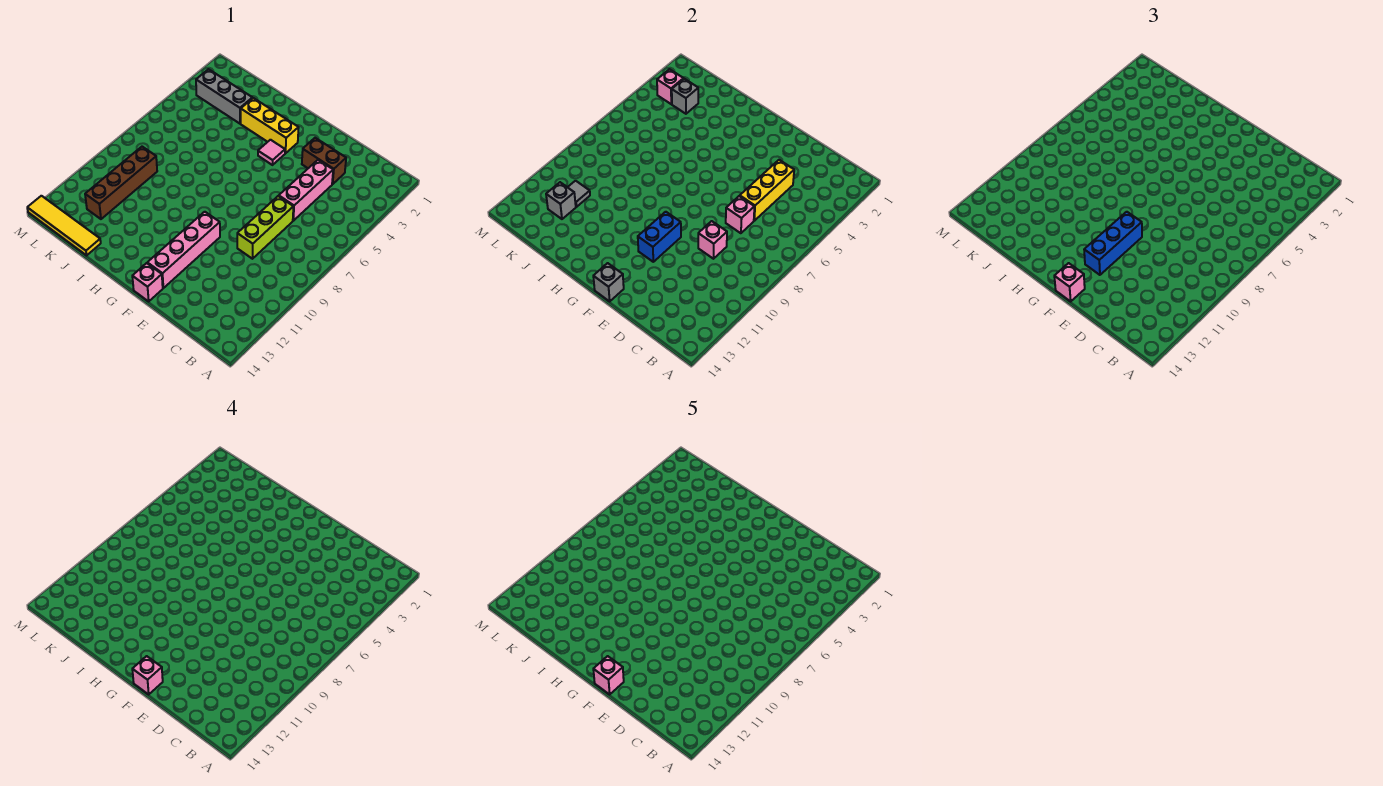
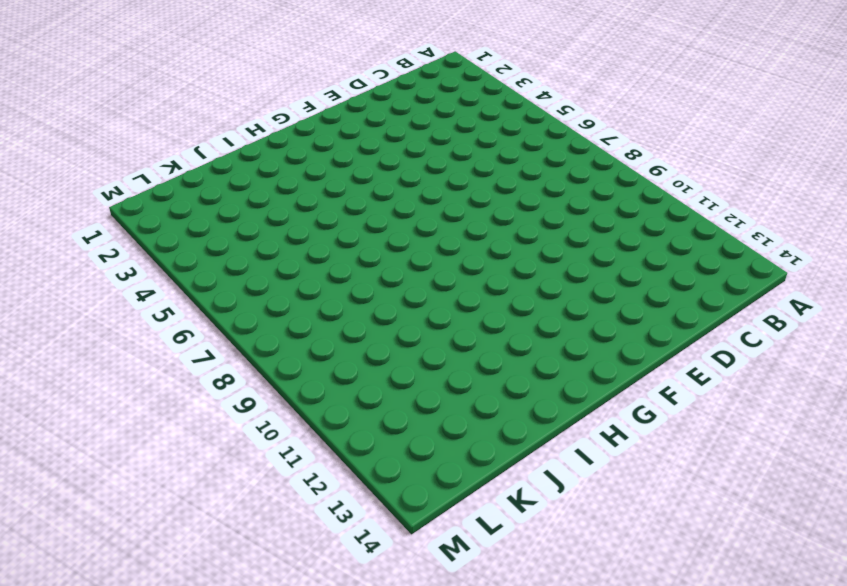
none -> brown 1x2 brick [302,138,346,184]
none -> pink 1x3 brick [279,160,333,221]
none -> lime 1x3 brick [237,196,293,259]

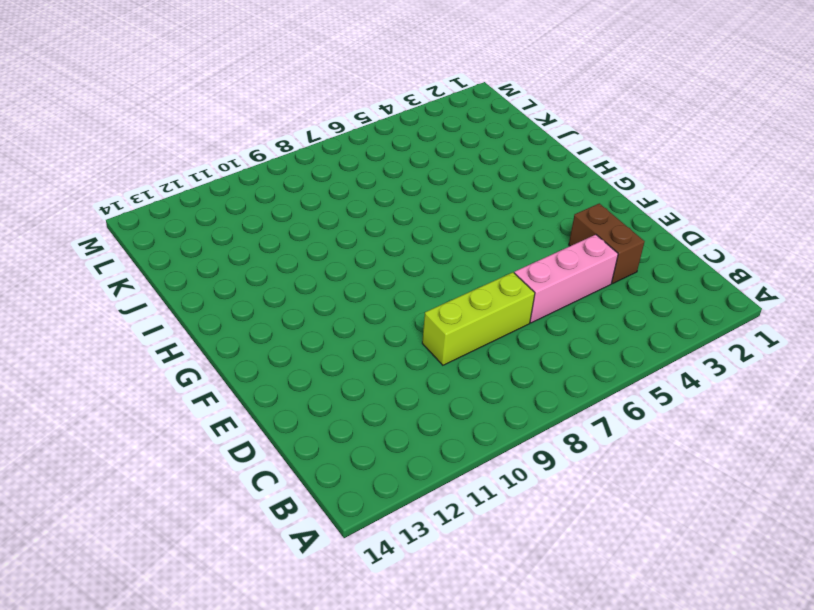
none -> pink 1x4 brick [147,212,220,288]
none -> pink 1x1 brick [132,263,163,301]
none -> yellow 1x3 brick [241,98,299,153]

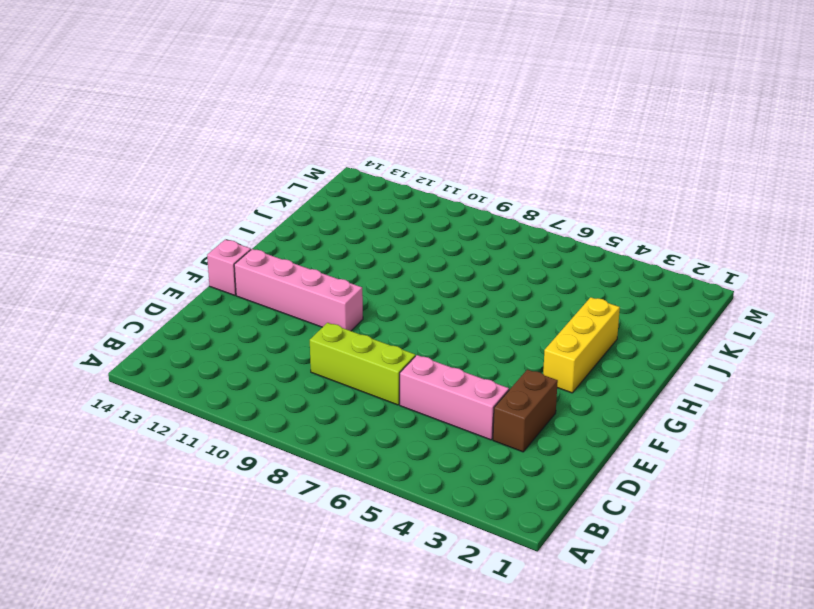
none -> pink 1x1 tile [258,140,285,165]
none -> grey 1x3 brick [196,69,252,124]
none -> yellow 1x4 tile [27,196,101,255]

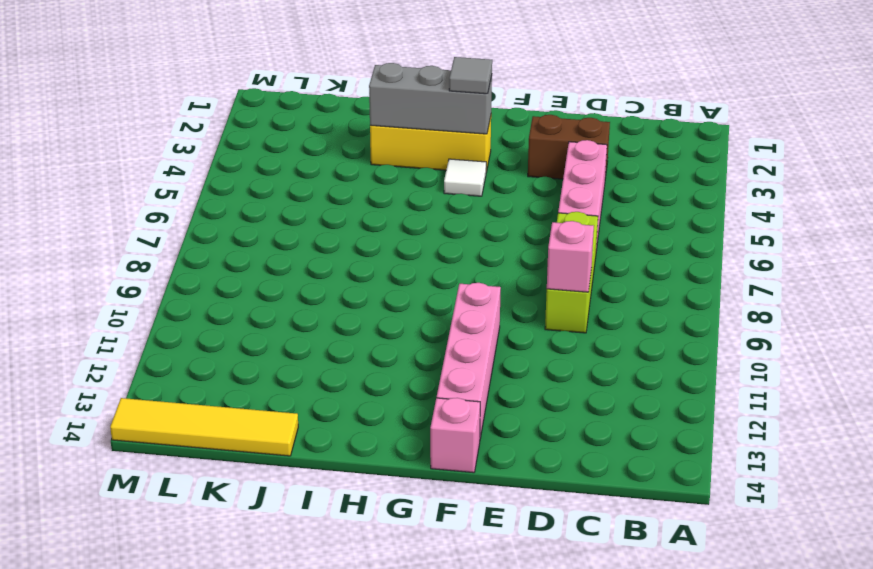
grey 1x3 brick [369,63,492,134] -> grey 1x3 brick moved to [196,69,252,124]
grey 1x1 tile [449,57,492,94] -> grey 1x1 tile moved to [568,181,590,207]
white 1x1 tile [444,159,486,196] -> pink 1x1 tile [258,140,285,165]
none -> brown 1x4 brick [85,147,157,219]
none -> yellow 1x3 brick [740,160,794,221]
none -> pink 1x1 brick [726,196,754,233]

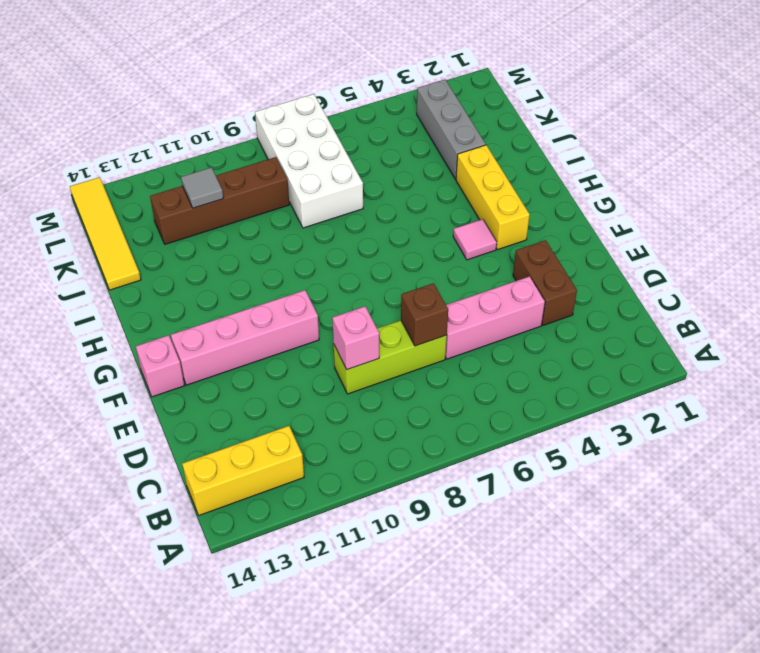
yellow 1x3 brick [182,426,304,515] -> yellow 1x3 brick moved to [740,160,794,221]
brown 1x1 brick [401,283,448,346] -> pink 1x1 brick [726,196,754,233]
white 2x4 brick [255,94,363,228] -> none
none -> blue 1x2 brick [638,212,681,262]
none -> grey 1x1 brick [593,263,624,301]
none -> grey 1x1 brick [672,79,698,114]

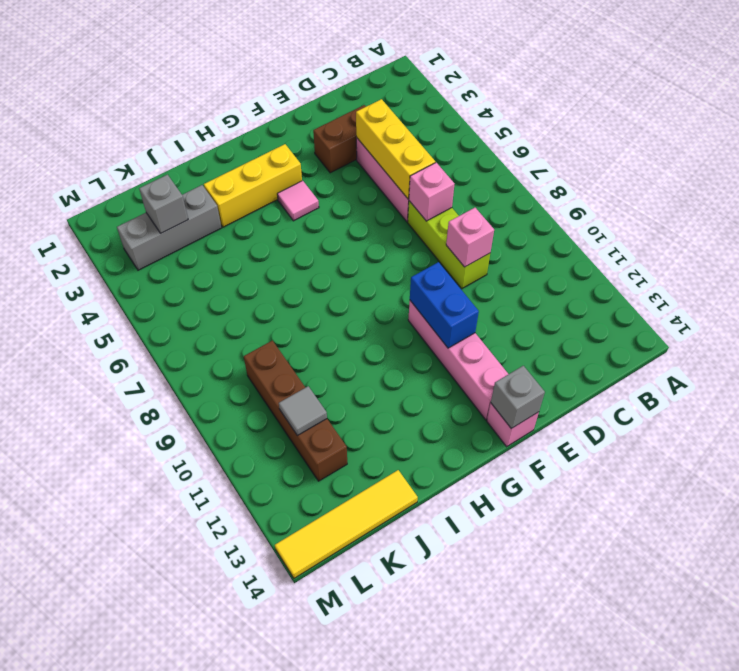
none -> grey 1x1 brick [546,182,576,219]
none -> pink 1x1 brick [657,69,684,104]
none -> blue 1x3 brick [1084,212,1142,275]

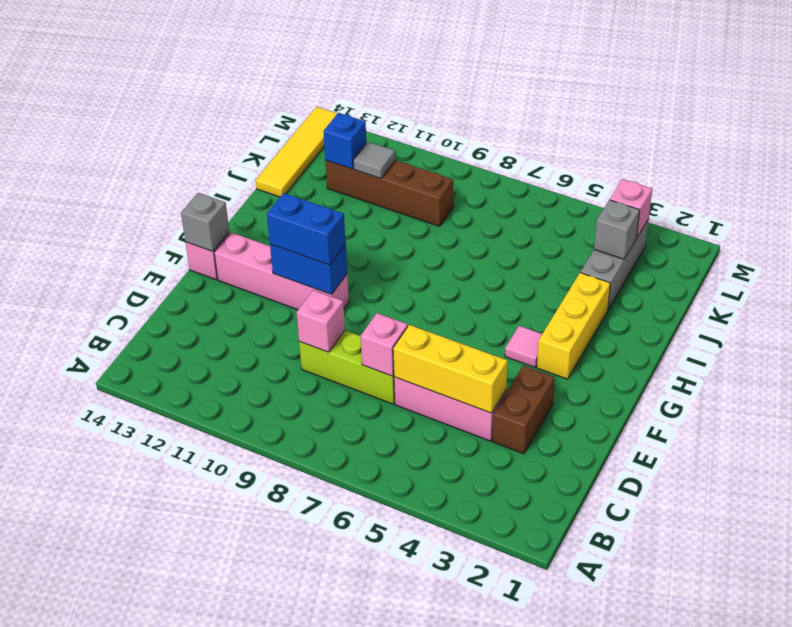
blue 1x2 brick [267,193,346,265] -> blue 1x3 brick [1084,212,1142,275]
blue 1x1 brick [323,113,366,169] -> grey 1x1 brick [546,182,576,219]
none -> pink 1x1 brick [1054,263,1085,301]
none -> pink 1x1 brick [132,656,163,694]
none -> pink 1x1 brick [593,656,624,694]

